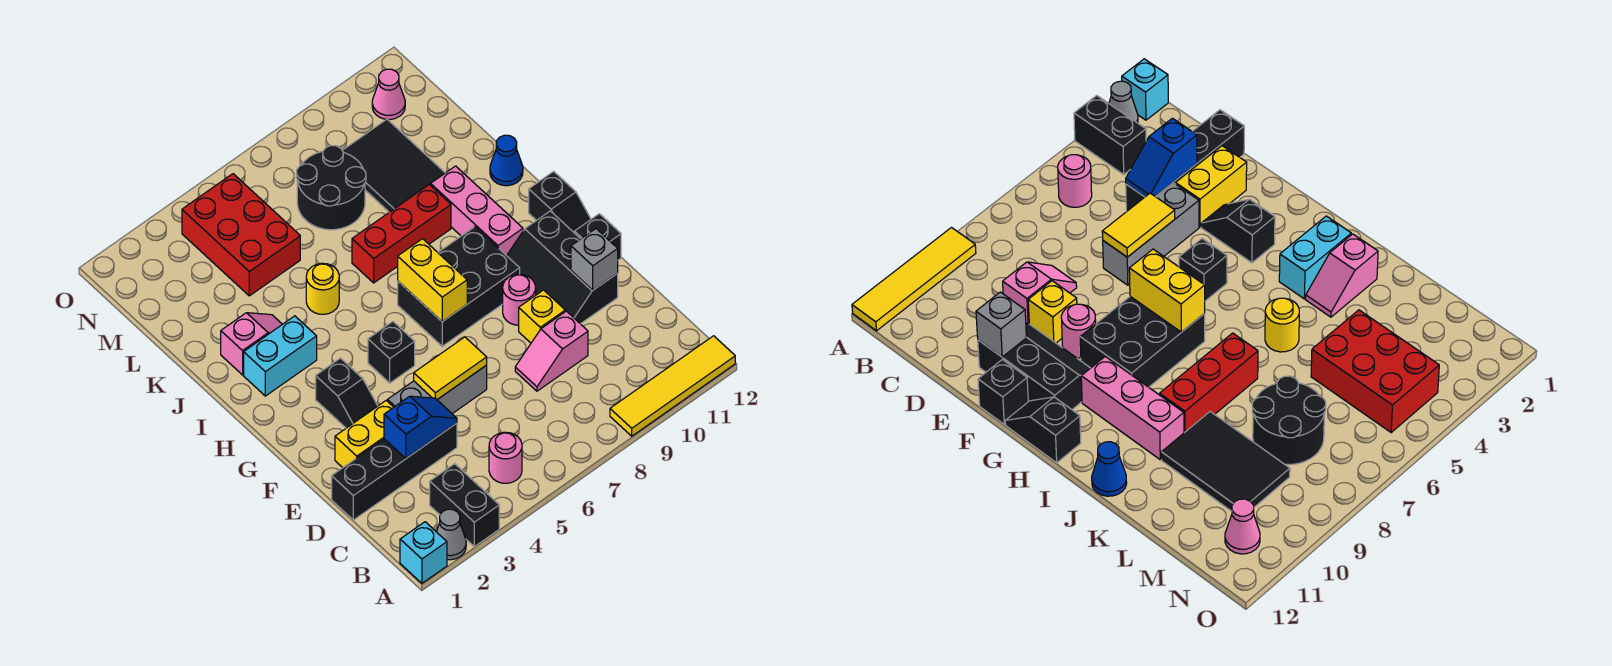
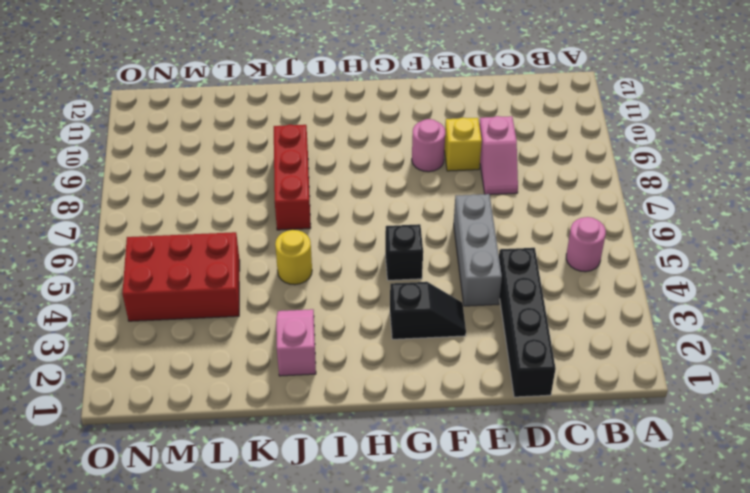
none -> cyan 1x1 brick [400,522,447,583]
none -> grey 1x1 cone [436,509,466,560]
none -> black 1x2 brick [430,464,499,547]
none -> yellow 1x4 tile [610,336,735,436]

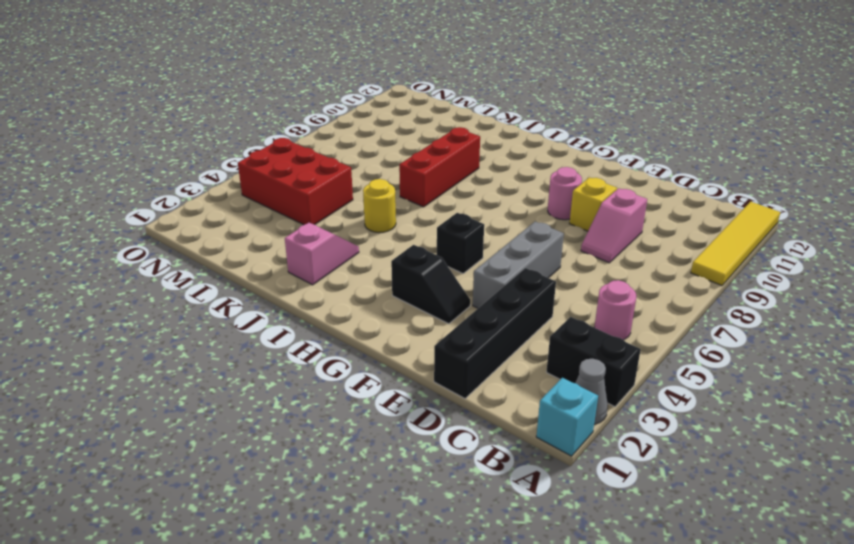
none -> yellow 1x2 brick [335,401,394,468]
none -> black 2x3 slope [507,211,618,324]
none -> black 1x1 brick [574,214,621,260]
none -> black 2x3 brick [398,227,520,346]

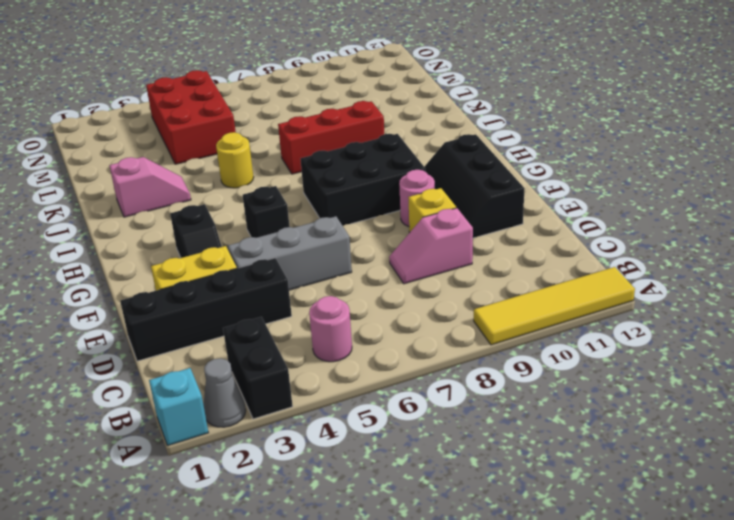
none -> black 1x1 brick [574,214,621,260]
none -> black 1x2 slope [529,171,591,232]
none -> pink 1x3 brick [431,166,523,256]
none -> cyan 1x2 brick [244,316,317,396]

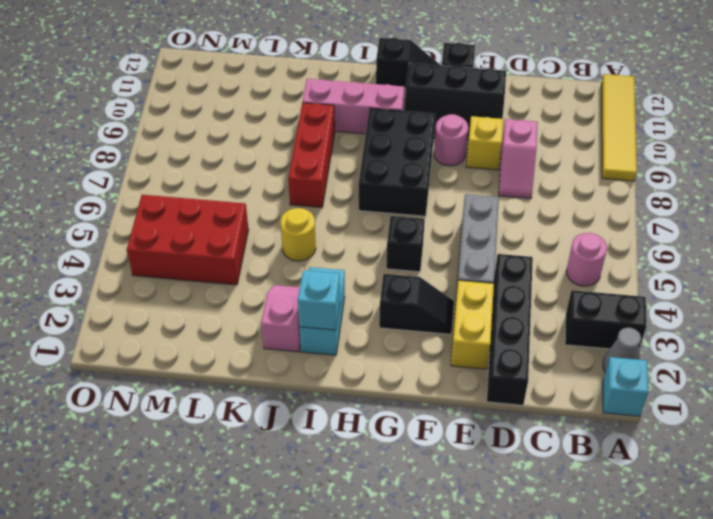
cyan 1x1 brick [298,270,340,330] -> none
none -> blue 1x1 cone [490,135,523,186]
none -> black 2x3 tile [342,119,445,212]
none -> black 2x2 round brick [296,146,366,230]
none -> pink 1x1 cone [372,69,405,120]

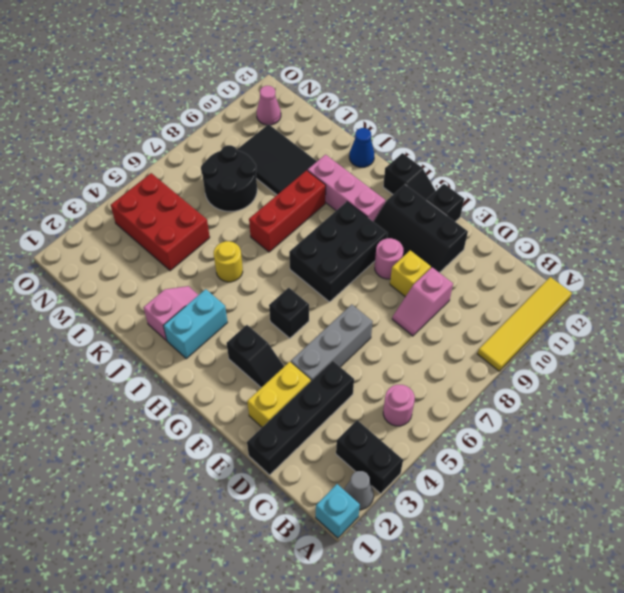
none -> blue 1x2 slope [384,396,457,458]
none -> yellow 1x2 tile [414,337,487,399]
none -> grey 1x1 brick [571,229,618,290]
none -> yellow 1x2 brick [398,239,467,322]

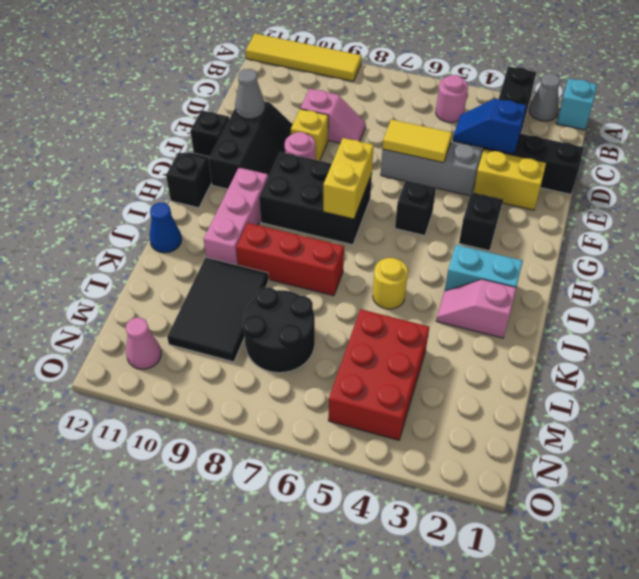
grey 1x1 cone [235,69,265,119] -> grey 1x1 brick [571,229,618,290]

